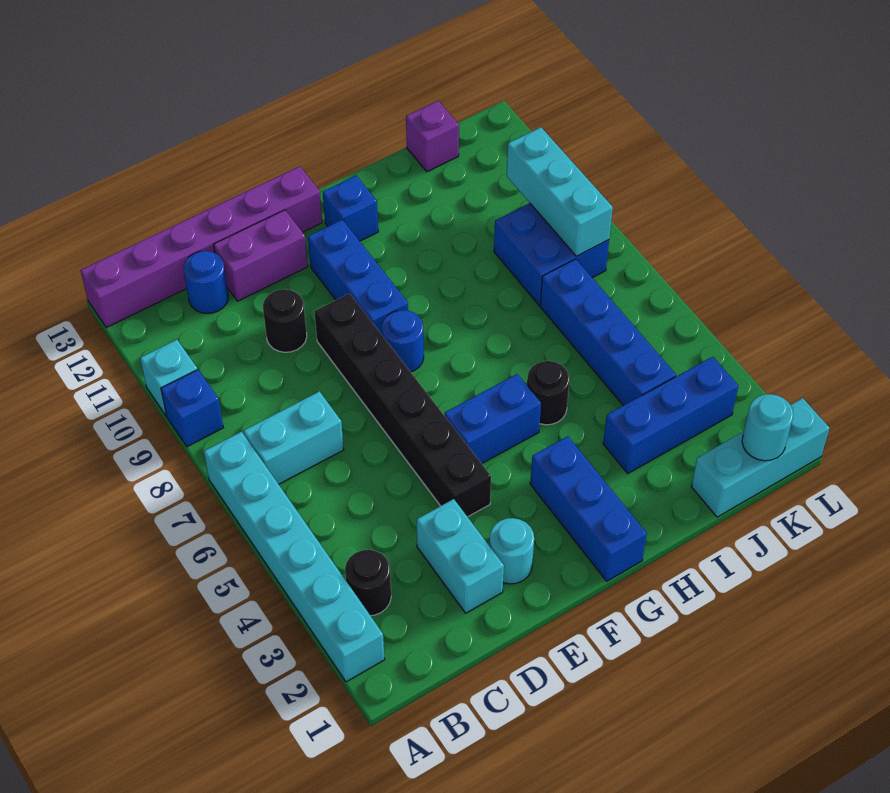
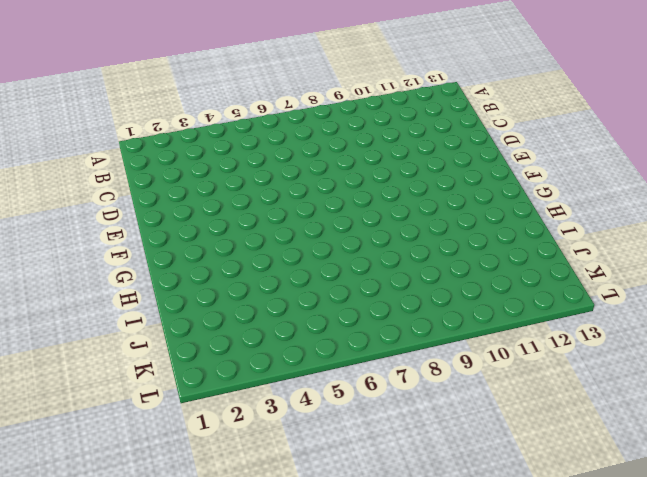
none -> cyan 1x6 brick [204,432,385,682]
none -> blue 1x1 brick [161,370,223,447]
none -> cyan 1x1 brick [140,340,197,416]

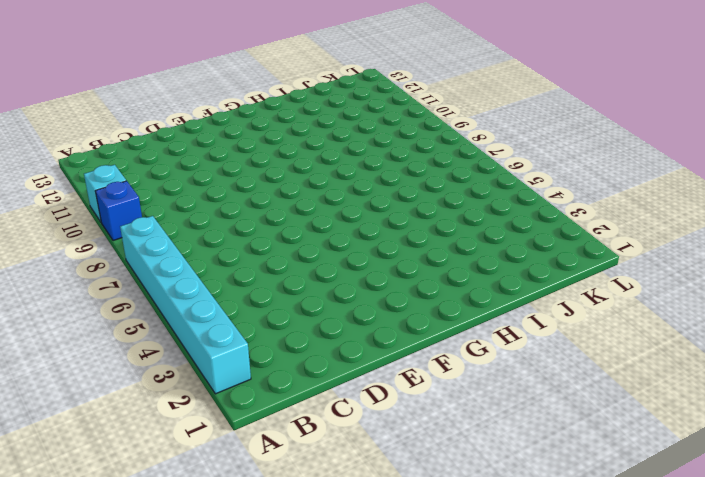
none -> purple 1x6 brick [81,166,322,328]
none -> black 1x1 round brick [345,550,391,616]
none -> cyan 1x2 brick [244,391,344,484]

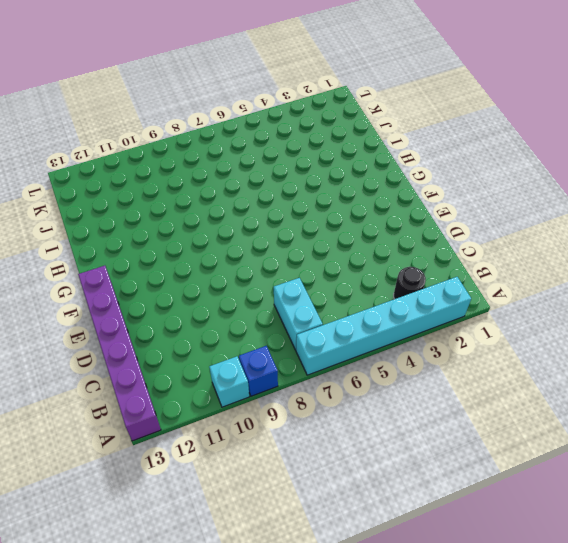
none -> blue 1x1 round brick [183,251,228,313]
none -> cyan 1x2 brick [417,499,504,613]
none -> black 1x1 round brick [263,289,307,352]

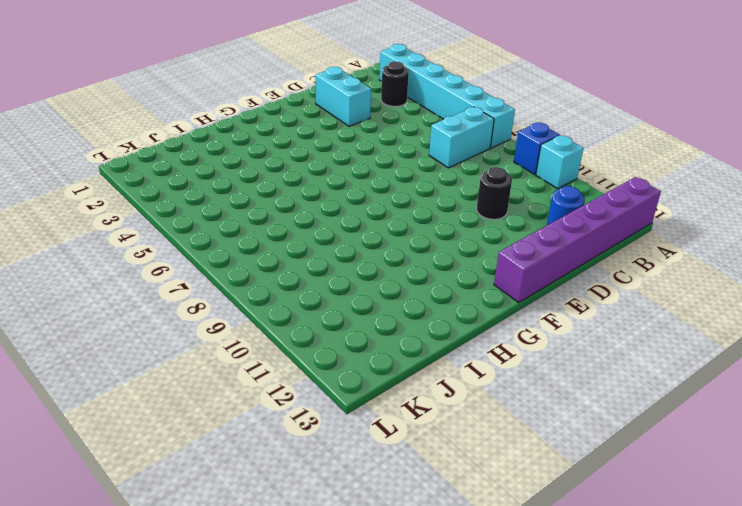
none -> purple 1x2 brick [214,210,308,301]
none -> cyan 1x1 round brick [489,518,534,584]
none -> black 1x6 brick [314,294,491,517]

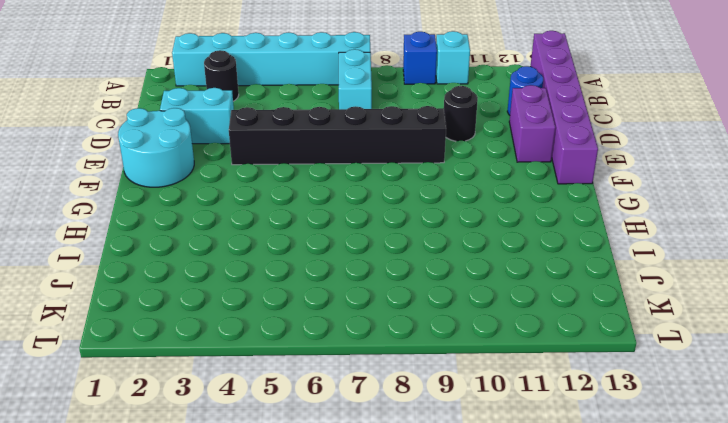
cyan 2x2 round brick [118,108,194,187] -> cyan 1x1 round brick [489,518,534,584]
none -> blue 1x2 brick [445,374,541,464]
none -> blue 1x1 round brick [382,310,424,372]
none -> blue 1x3 brick [308,220,408,334]

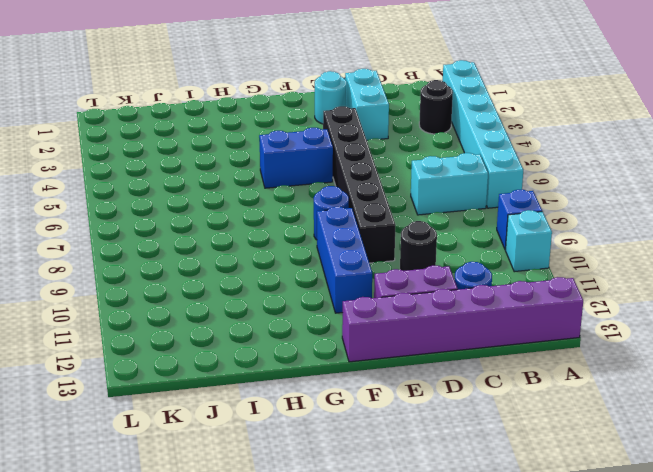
none -> blue 1x3 brick [530,436,647,581]
none -> blue 1x1 brick [323,176,378,241]
none -> black 1x1 round brick [527,361,570,425]

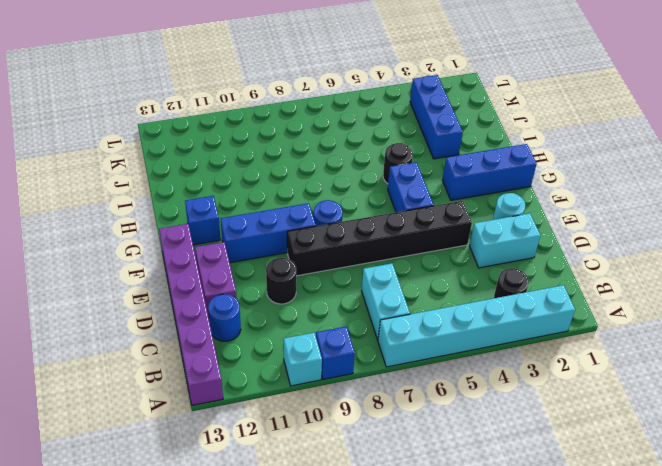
none -> cyan 1x3 brick [691,398,830,517]
none -> blue 1x4 brick [540,259,676,406]
none -> blue 2x2 brick [494,203,609,305]

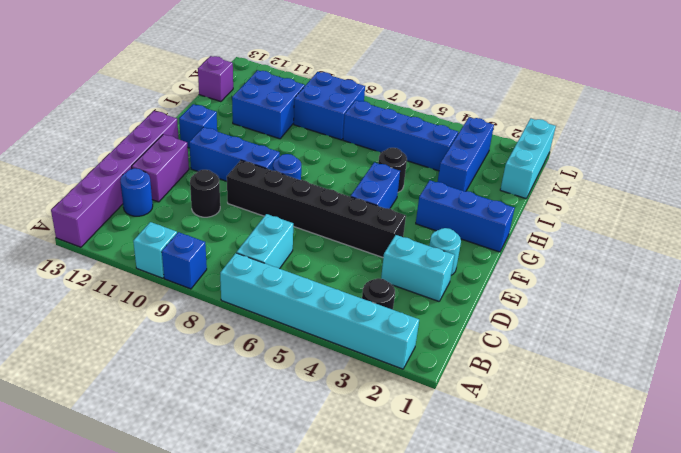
blue 2x2 brick [232,70,305,139] -> none
none -> cyan 1x1 round brick [742,394,793,461]
none -> cyan 1x3 brick [507,127,613,256]

